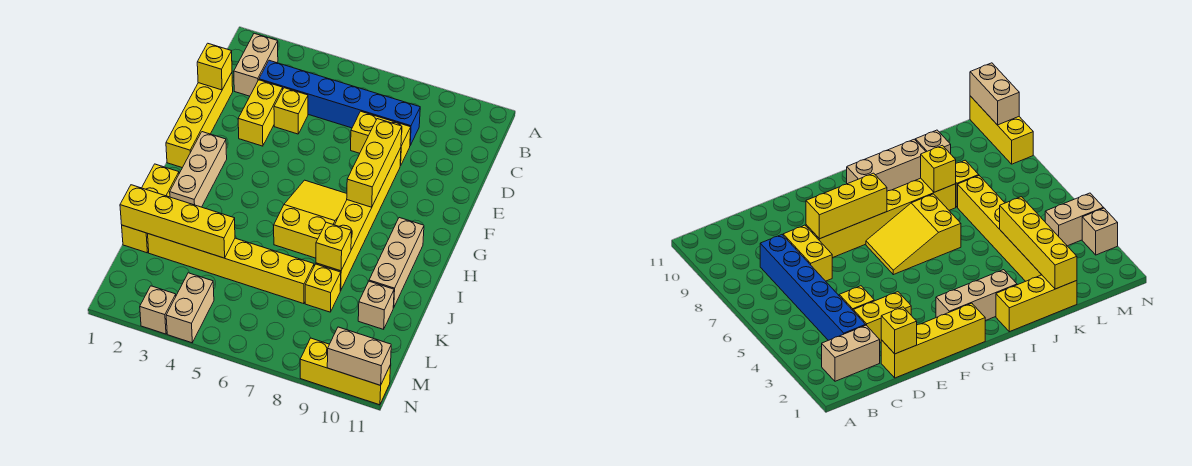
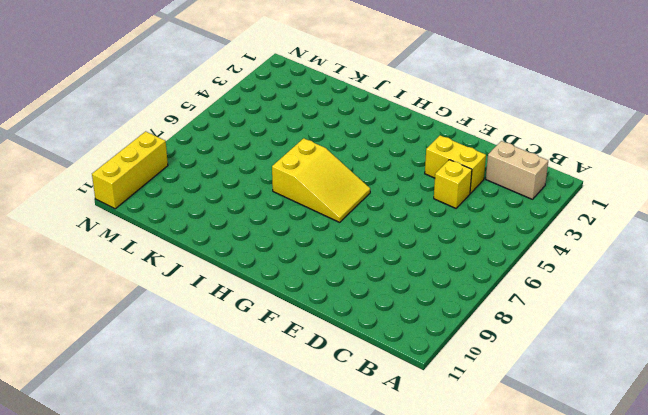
none -> blue 1x6 brick [259,60,420,145]
none -> yellow 1x4 brick [166,73,233,168]
none -> yellow 1x2 brick [351,111,411,166]

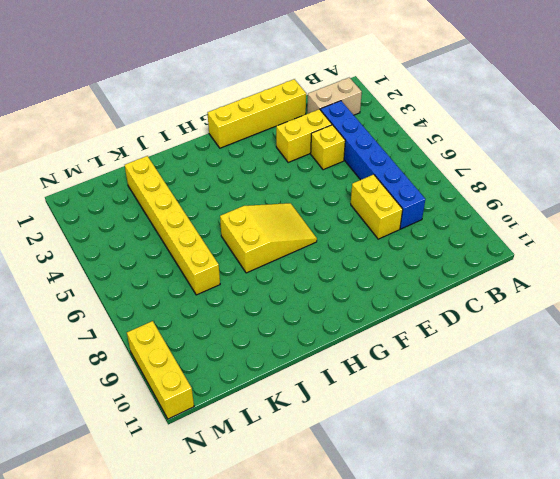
none -> yellow 1x6 brick [316,148,401,291]
none -> tan 1x3 brick [170,132,227,207]
none -> tan 1x3 brick [369,218,424,308]

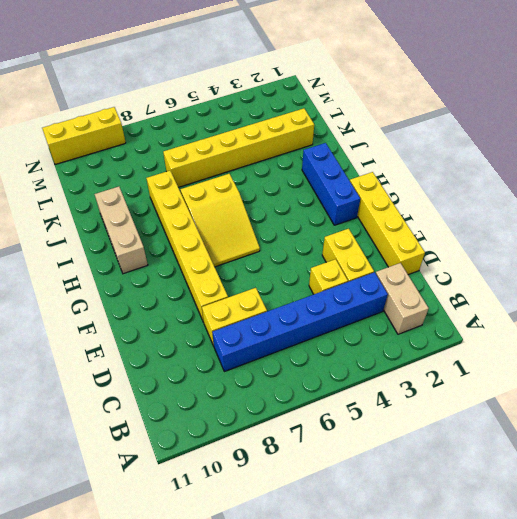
blue 1x3 brick [302,143,360,225] -> tan 1x3 brick [170,132,227,207]
none -> yellow 1x3 brick [122,164,179,253]
none -> yellow 1x1 brick [305,264,341,312]
none -> tan 1x1 brick [358,281,394,329]

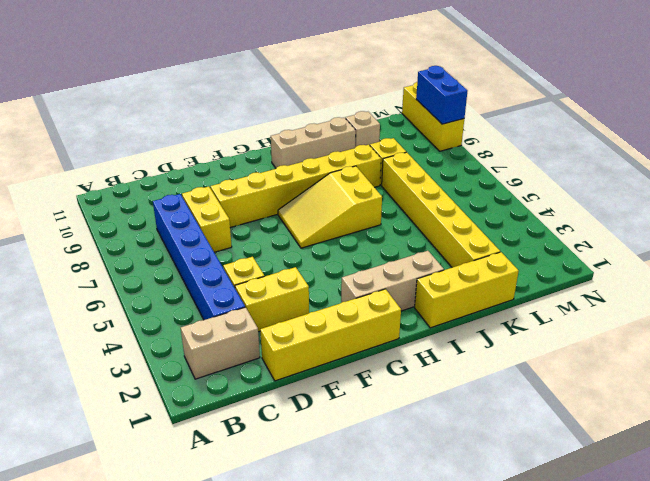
blue 1x2 brick [416,66,468,124] -> tan 1x2 brick [327,327,391,385]
none -> tan 1x2 brick [166,273,214,343]
none -> tan 1x1 brick [140,286,176,334]
none -> yellow 1x1 brick [197,43,232,90]

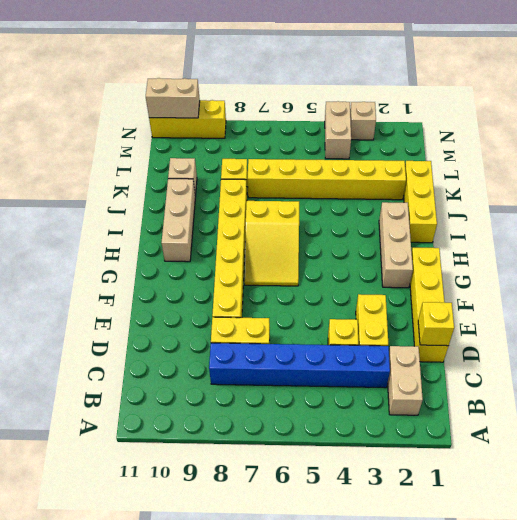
none -> yellow 1x3 brick [347,119,402,207]
none -> yellow 1x1 brick [316,222,351,271]
none -> yellow 1x4 brick [120,185,235,258]

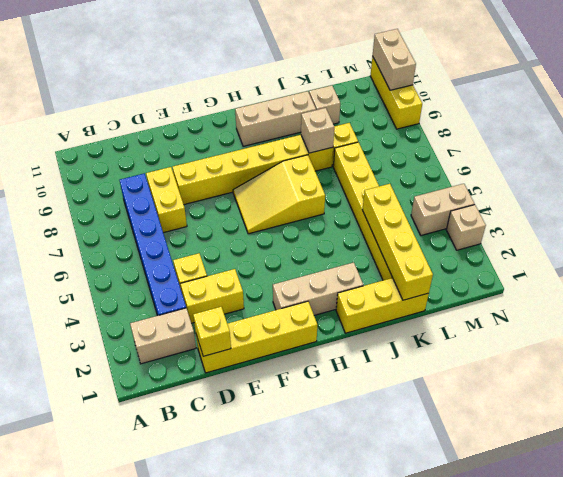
tan 1x1 brick [301,108,334,153] -> yellow 1x1 brick [316,222,351,271]
none -> yellow 1x3 brick [347,119,402,207]

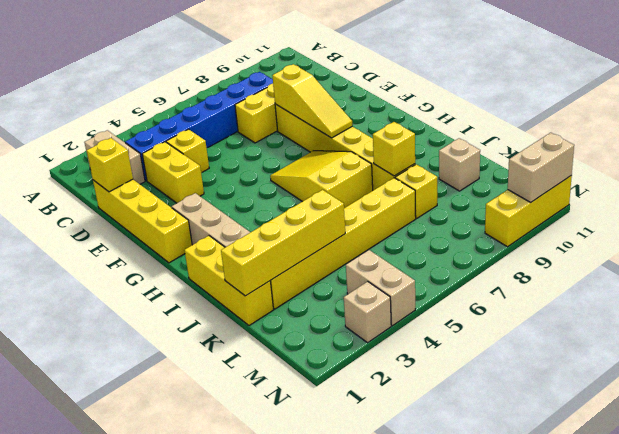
yellow 1x3 slope [272,64,352,138] -> yellow 1x3 brick [347,119,402,207]
none -> tan 1x3 brick [369,218,424,308]

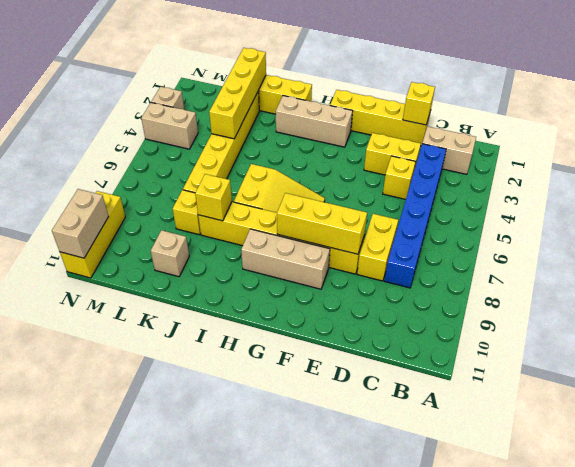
tan 1x3 brick [241,229,330,289] -> tan 1x3 brick moved to [369,218,424,308]

